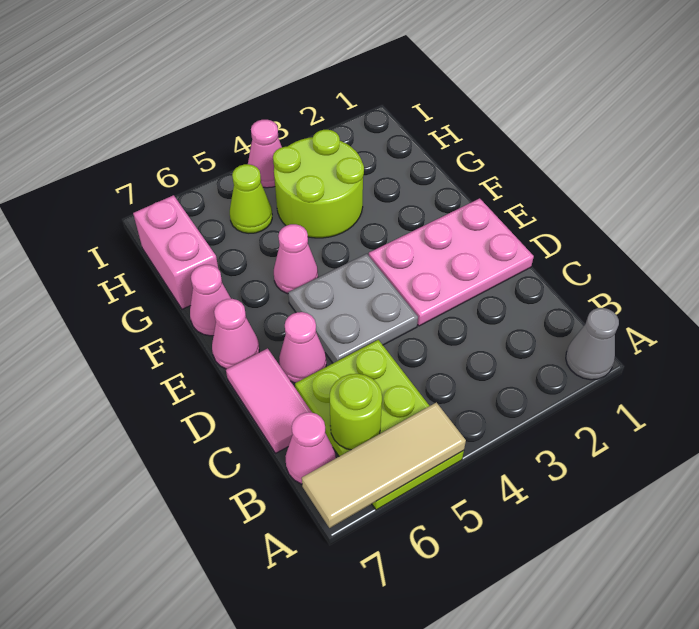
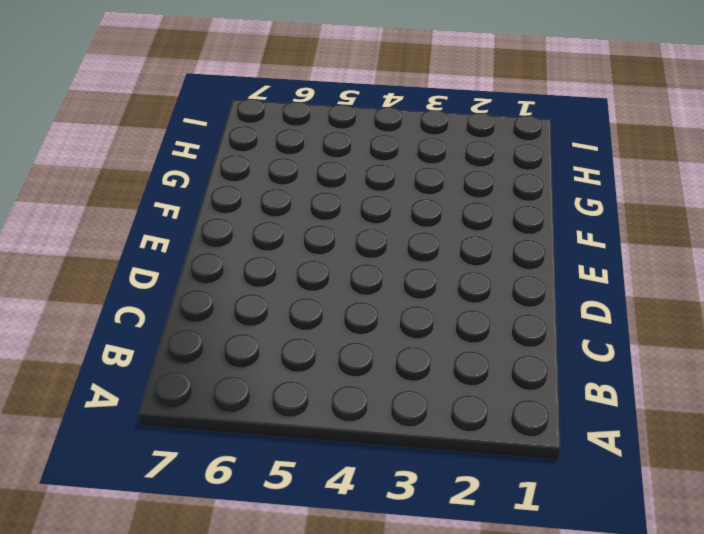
none -> grey 1x1 cone [566,308,619,380]
none -> lime 2x3 plate [295,340,464,510]
none -> pink 1x1 cone [285,412,336,484]

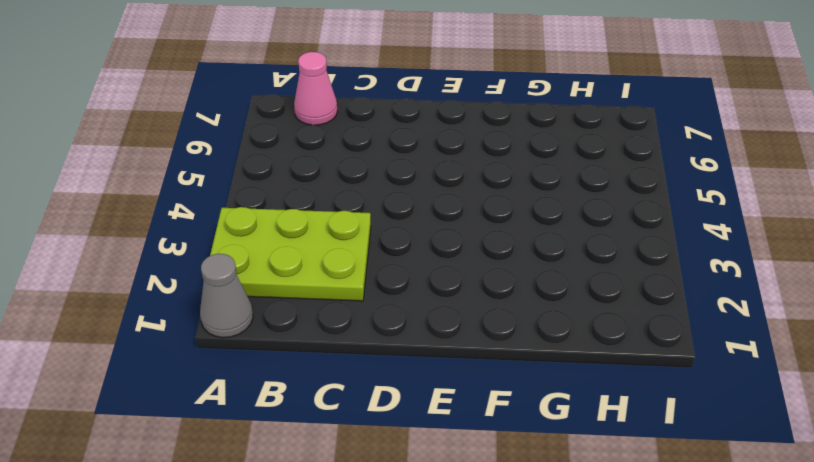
lime 2x3 plate [210,207,371,301] -> lime 2x3 plate moved to [295,340,464,510]
none -> pink 1x2 tile [226,348,311,453]
none -> pink 2x3 plate [369,198,534,326]
none -> grey 2x2 plate [288,254,418,363]

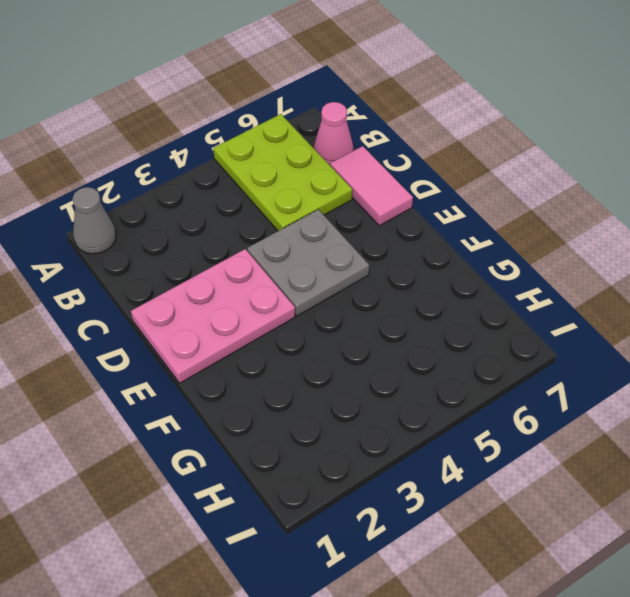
none -> pink 1x1 cone [279,312,326,383]
none -> pink 1x1 cone [212,299,259,369]
none -> pink 1x1 cone [274,224,318,294]

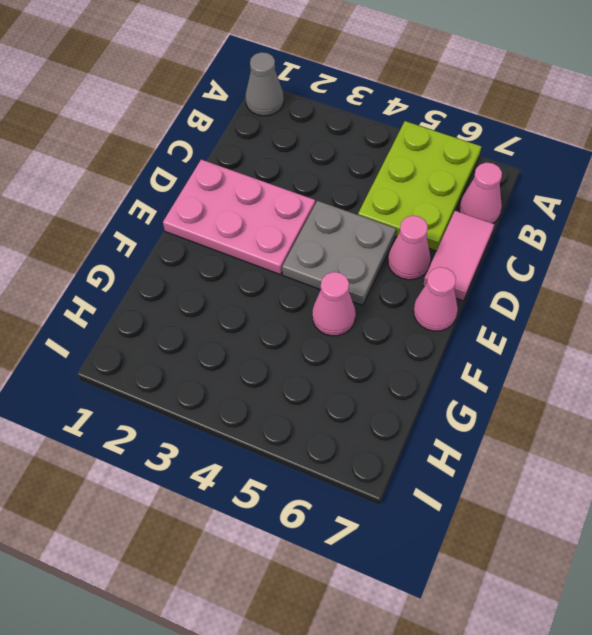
none -> pink 1x1 cone [190,265,231,336]
none -> lime 2x2 round brick [273,130,364,238]
none -> pink 1x2 brick [133,195,218,309]

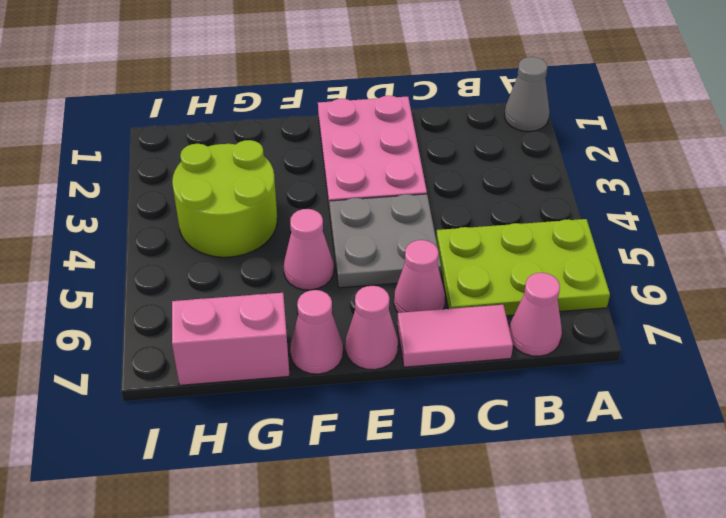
none -> lime 1x1 cone [230,164,272,233]
none -> pink 1x1 cone [248,120,282,188]
none -> tan 1x3 tile [302,402,466,528]

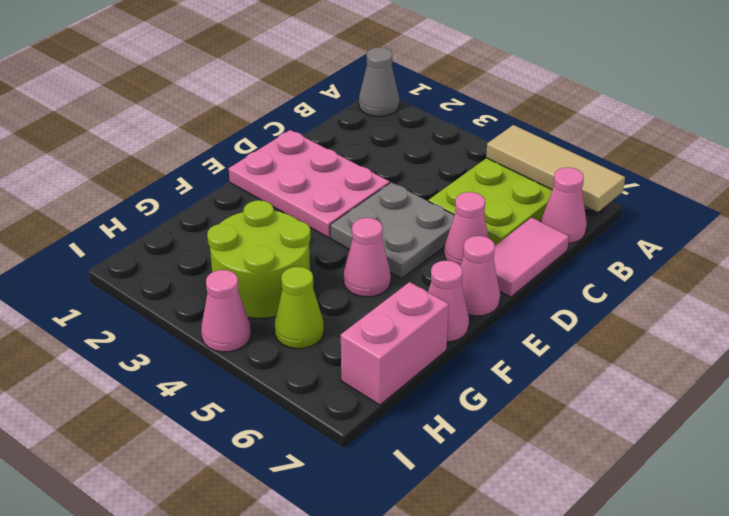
none -> lime 1x1 round brick [330,374,382,450]

